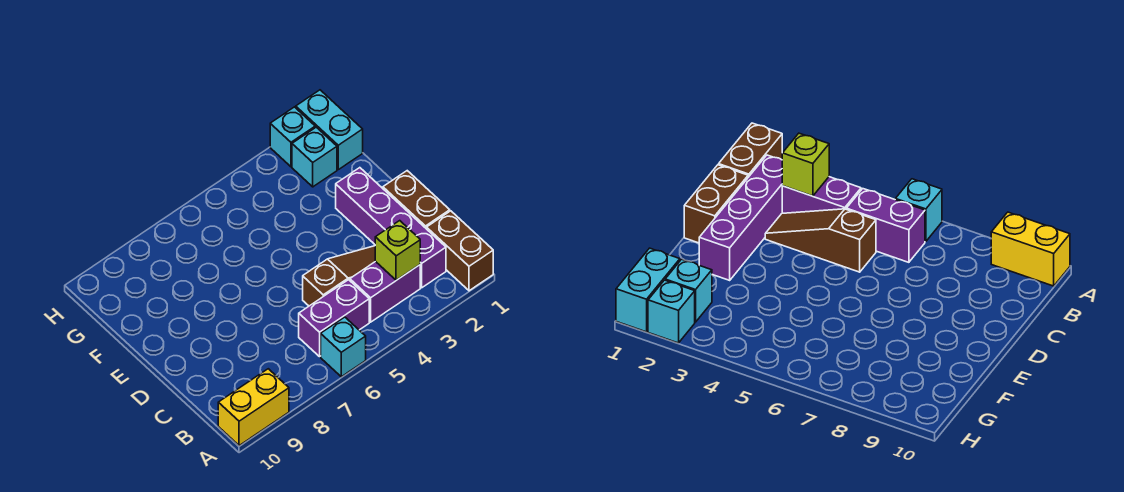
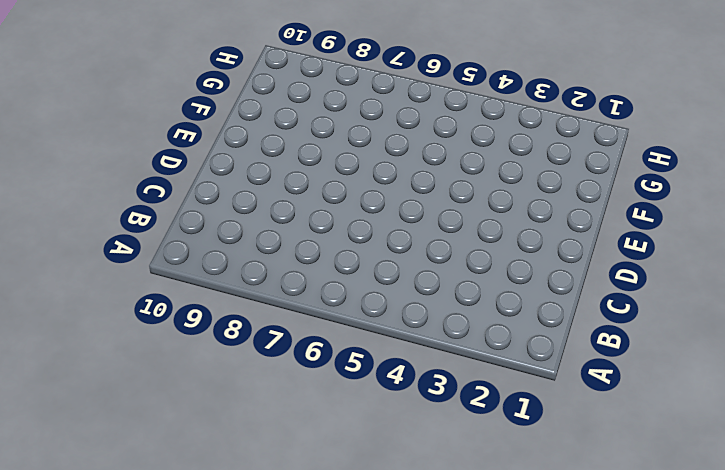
none -> brown 1x2 brick [427,211,493,291]
none -> cyan 1x1 brick [321,317,366,377]
none -> yellow 1x2 brick [218,369,289,446]

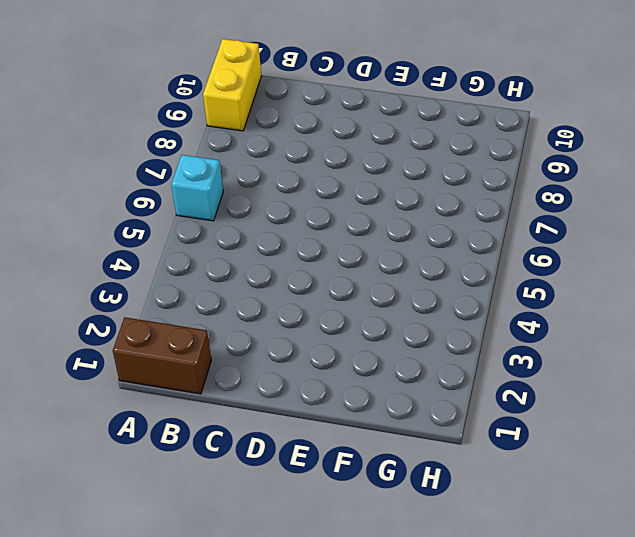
none -> purple 1x4 brick [336,168,446,288]
none -> purple 1x2 brick [350,261,420,322]
none -> purple 1x2 brick [299,280,369,357]

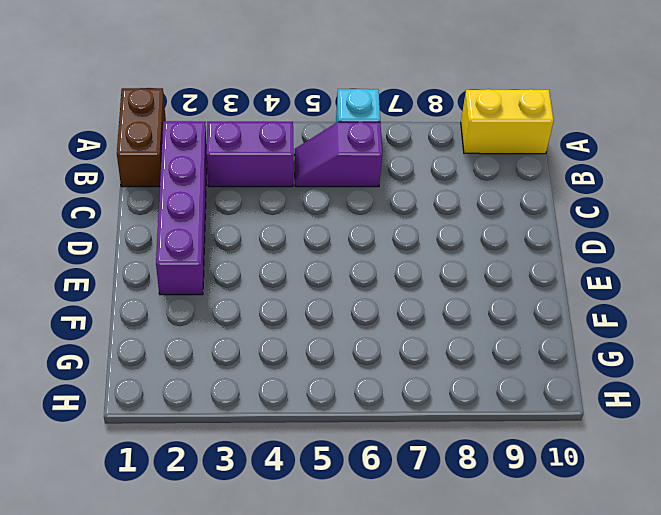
purple 1x2 slope [295,122,382,187] -> purple 1x2 brick [299,280,369,357]
none -> brown 1x2 brick [383,171,450,229]
none -> brown 1x3 slope [303,246,375,306]
none -> cyan 1x2 brick [296,90,363,170]

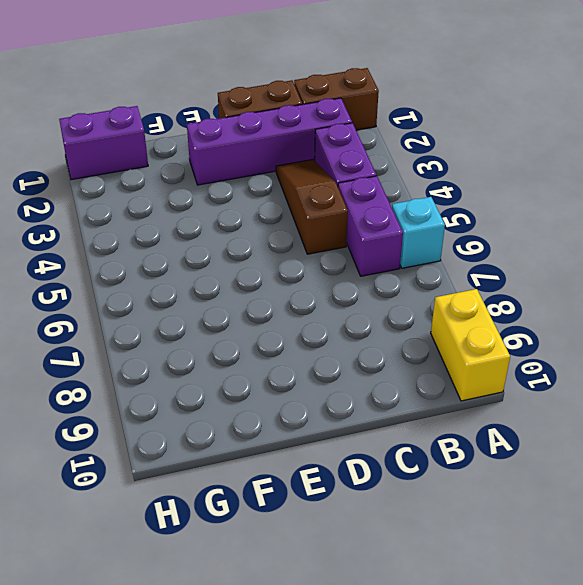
purple 1x2 brick [59,106,148,180] -> cyan 1x2 brick [296,90,363,170]
none -> cyan 1x1 brick [292,127,337,187]
none -> cyan 1x1 brick [270,107,315,167]
none -> lime 1x1 brick [375,221,420,280]

